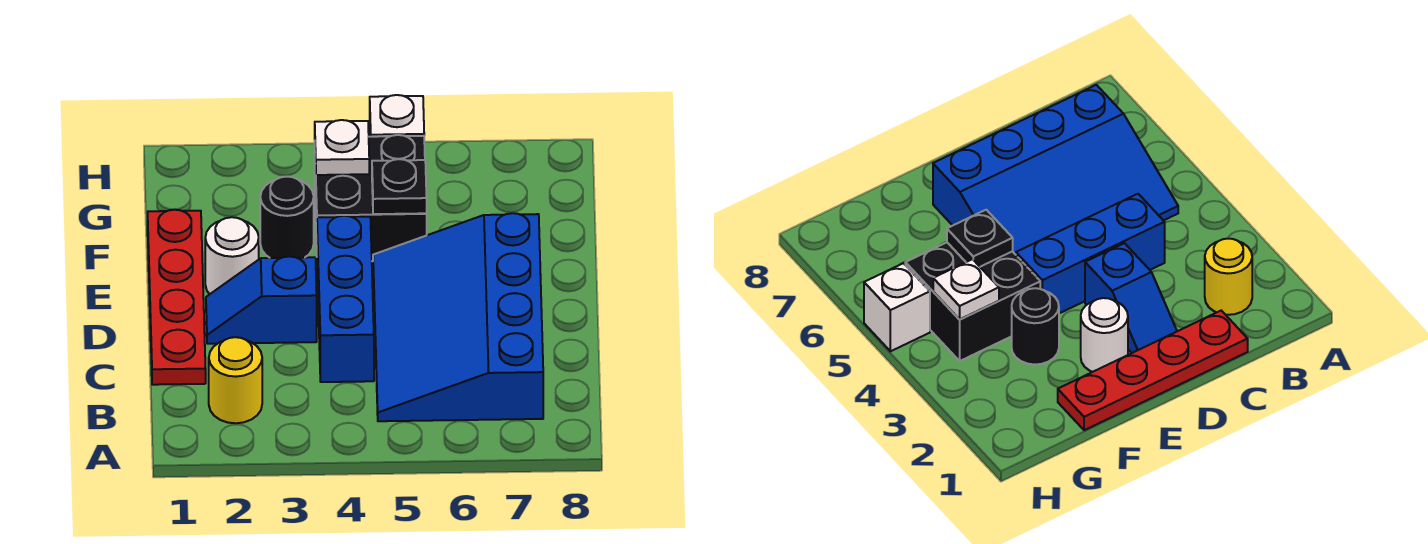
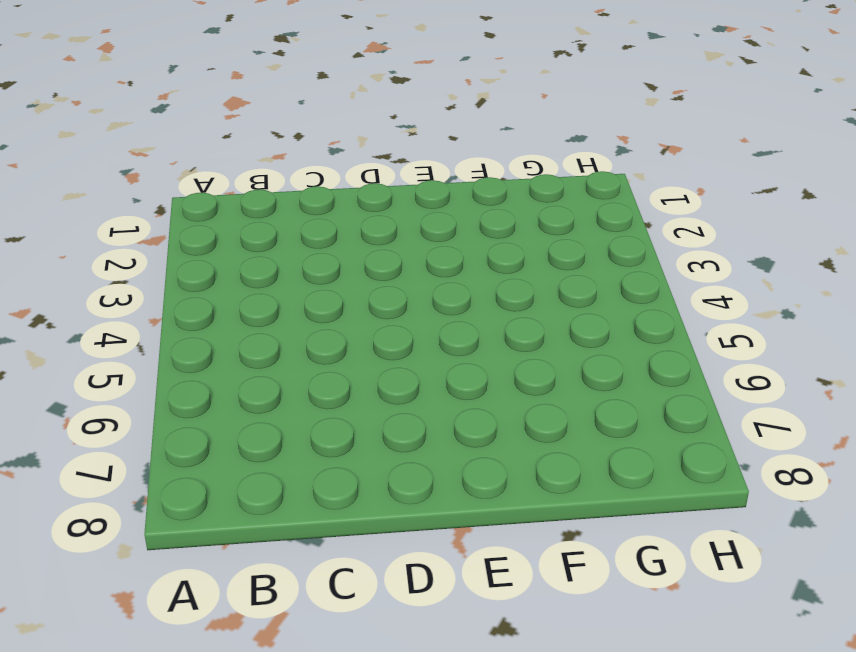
none -> yellow 1x1 round brick [209,337,262,423]
none -> blue 3x4 slope [373,213,543,421]

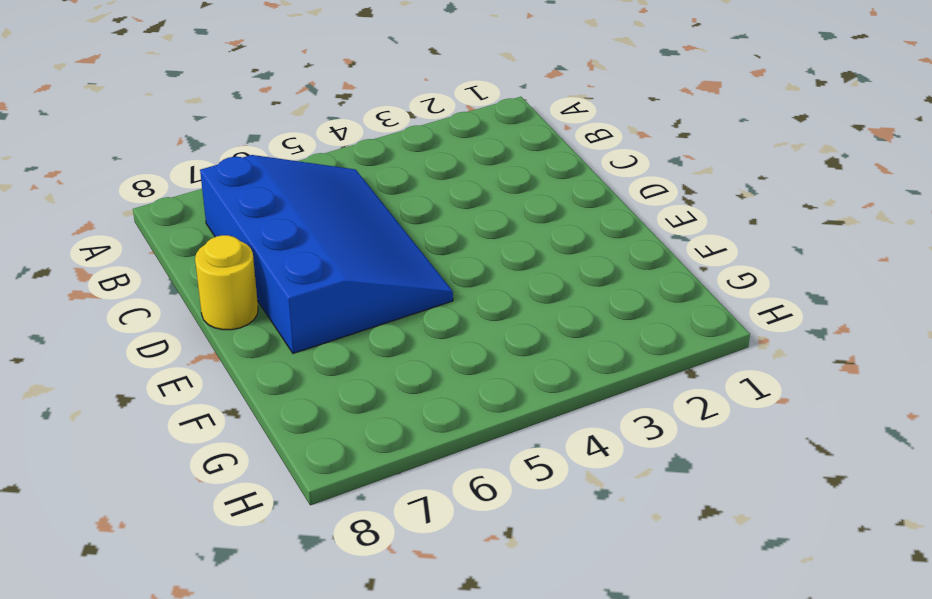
yellow 1x1 round brick [195,235,258,330] -> yellow 1x1 round brick moved to [209,337,262,423]
none -> red 1x4 plate [148,210,206,385]
none -> blue 1x3 brick [317,216,374,382]

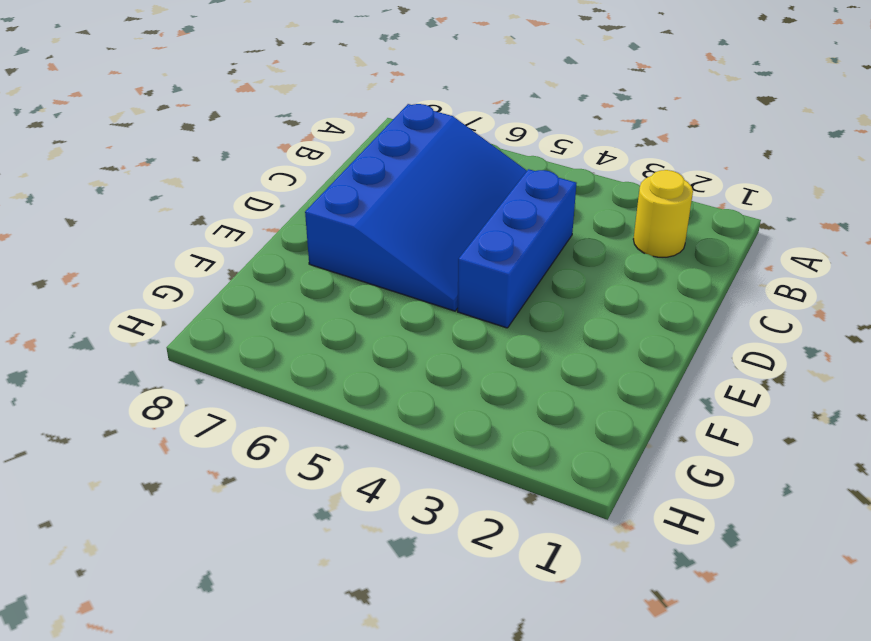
none -> red 1x4 plate [148,210,206,385]
none -> blue 1x2 slope [206,257,317,344]

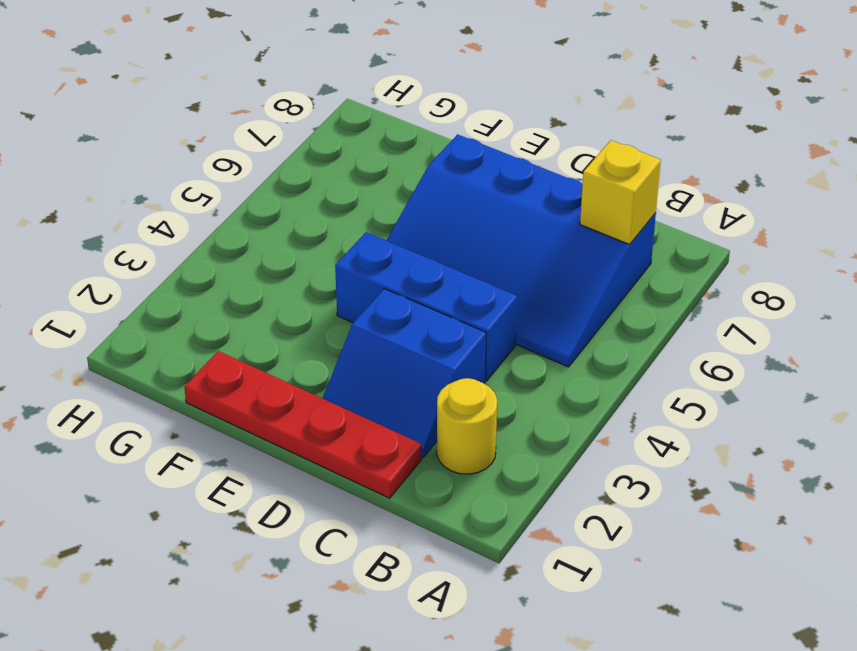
yellow 1x1 brick [580,140,661,244] -> none
blue 2x2 slope [323,289,486,458] -> blue 1x2 slope [206,257,317,344]
none -> white 1x1 round brick [205,217,259,294]
none -> black 1x1 round brick [260,177,314,258]

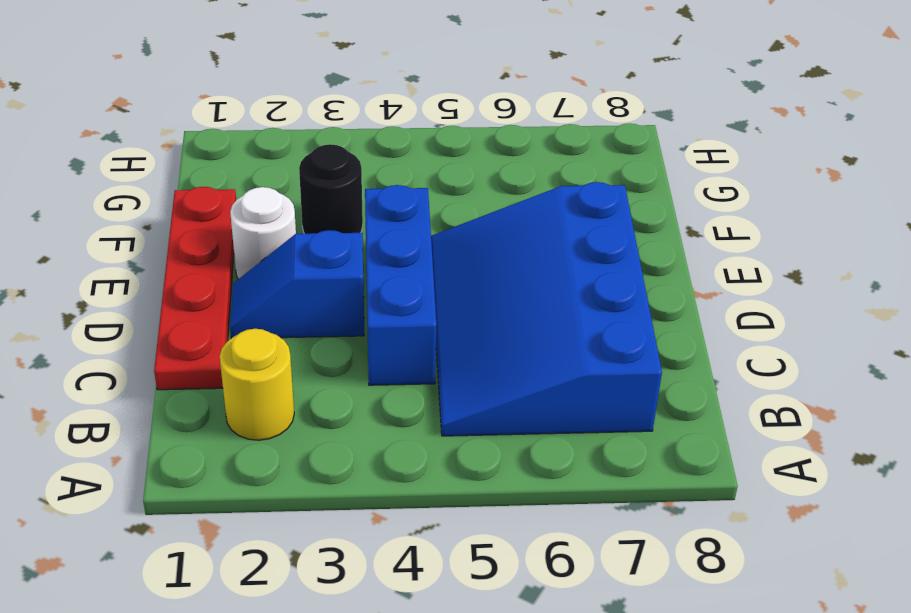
none -> black 2x2 brick [315,135,427,261]
none -> white 1x1 brick [370,95,424,137]

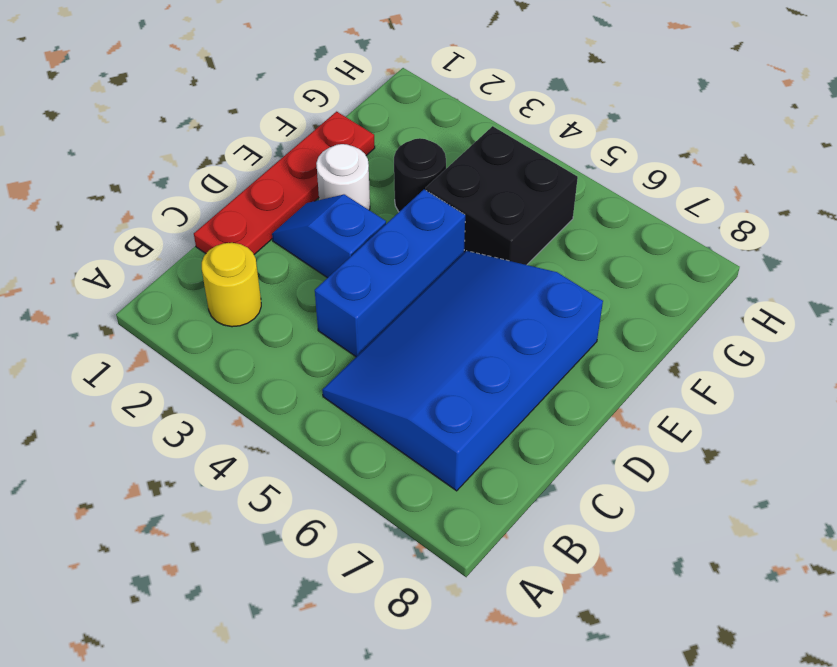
none -> white 1x1 brick [370,95,424,137]
none -> black 1x1 plate [372,159,427,214]

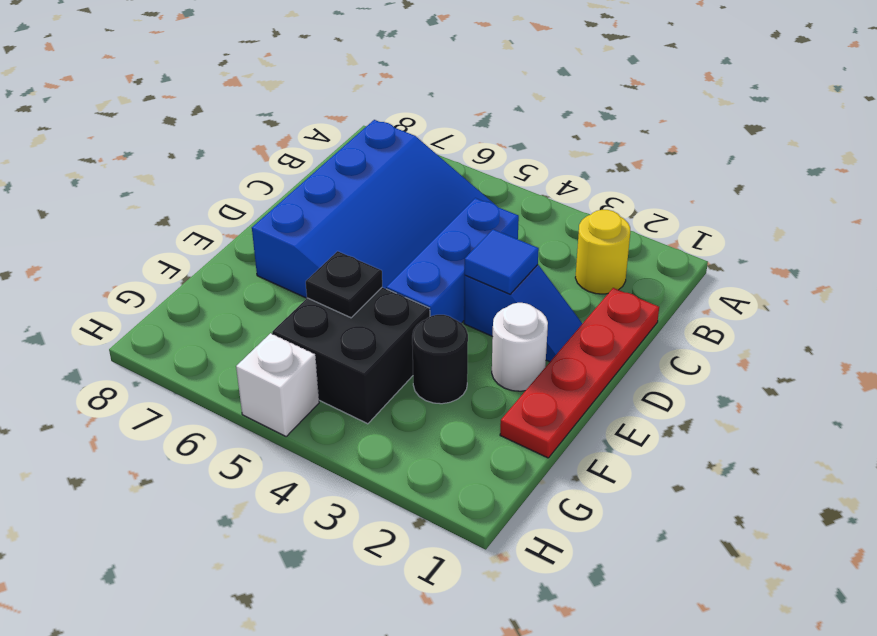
blue 1x1 tile [464,229,539,294] -> none
none -> white 1x1 plate [315,120,369,175]

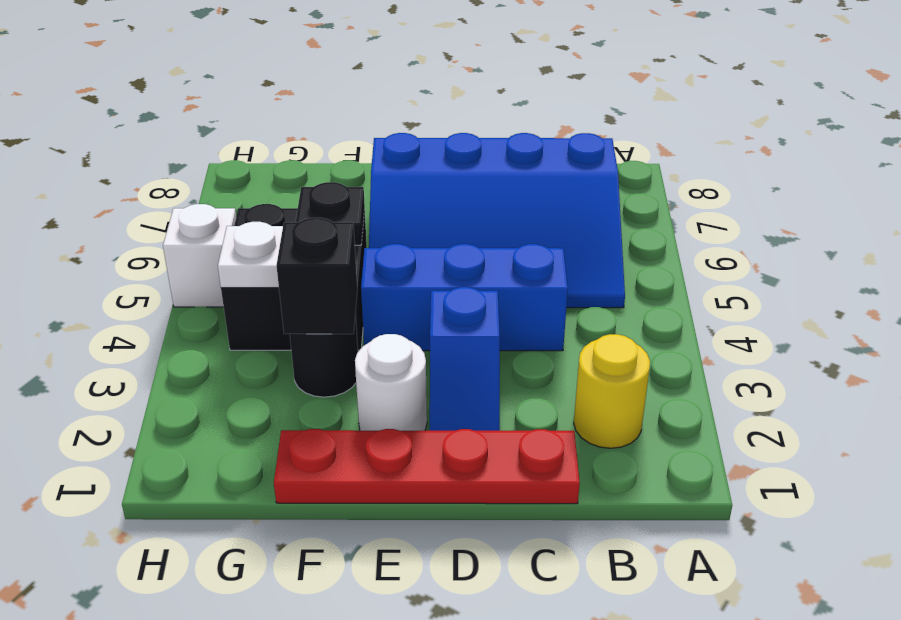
black 1x1 brick [277,218,357,334] -> none

